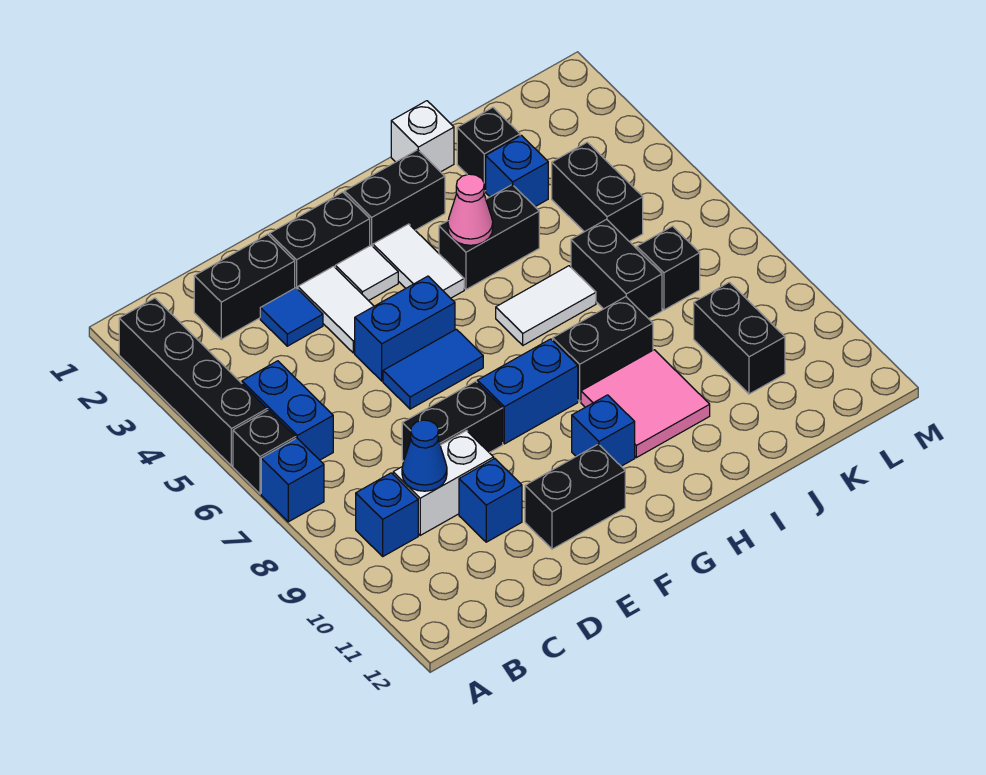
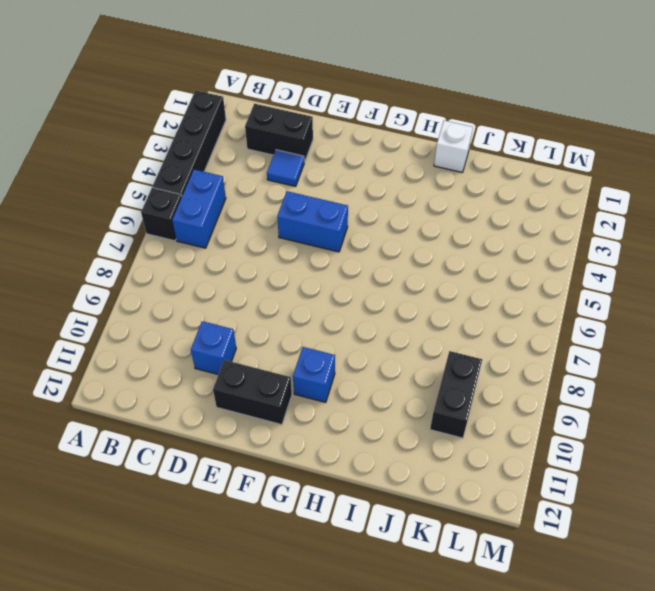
none -> blue 1x1 brick [261,438,324,522]
none -> blue 1x1 brick [356,473,418,556]
none -> white 1x2 brick [393,431,494,535]
none -> black 1x2 brick [402,381,503,461]

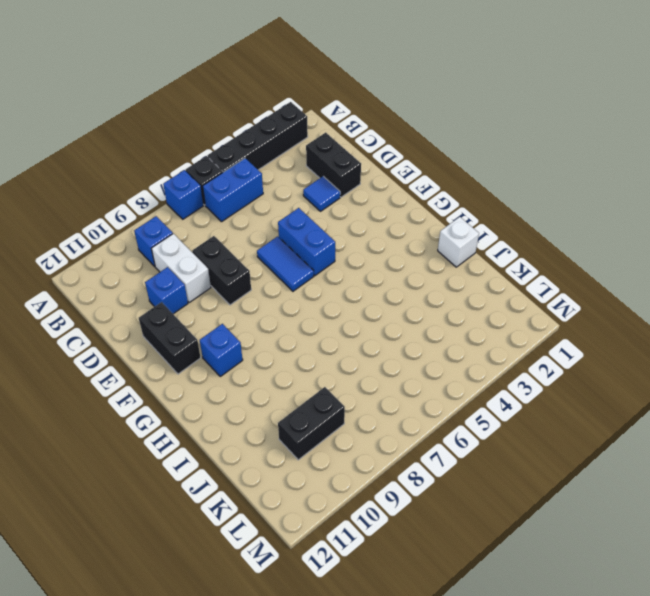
none -> black 1x2 brick [269,192,370,289]
none -> white 1x2 tile [298,266,374,353]
none -> white 1x1 tile [335,245,398,301]
none -> blue 1x2 brick [477,339,578,444]

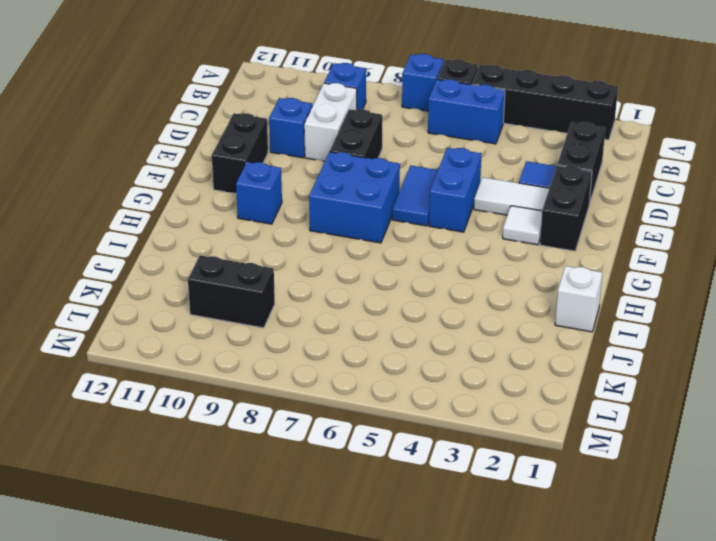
blue 2x2 brick [309,152,400,243] -> blue 1x2 brick [477,339,578,444]
none -> black 1x2 brick [345,150,445,246]
none -> white 1x2 tile [373,224,464,298]
none -> black 1x2 brick [439,185,539,289]
none -> white 1x2 tile [496,266,596,345]

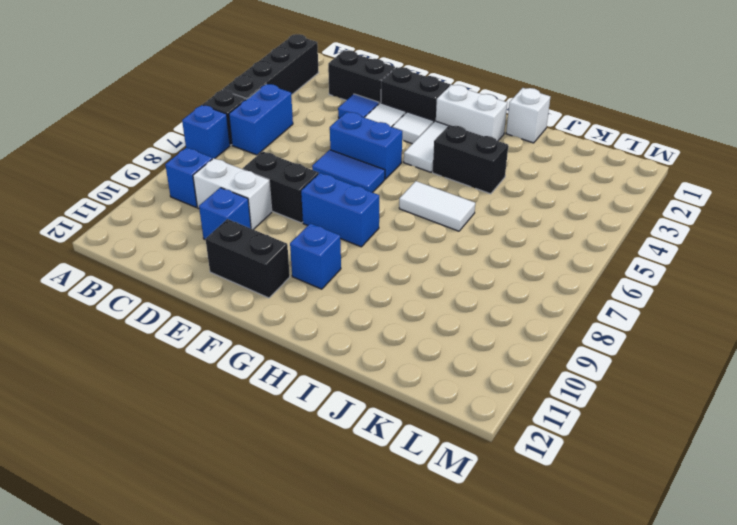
white 1x2 brick [436,85,507,141] -> black 1x2 brick [345,150,445,246]
none -> black 1x2 brick [553,297,653,401]
none -> pink 2x2 tile [581,350,710,458]
none -> black 1x1 brick [457,108,520,191]
none -> blue 1x1 brick [486,135,548,207]

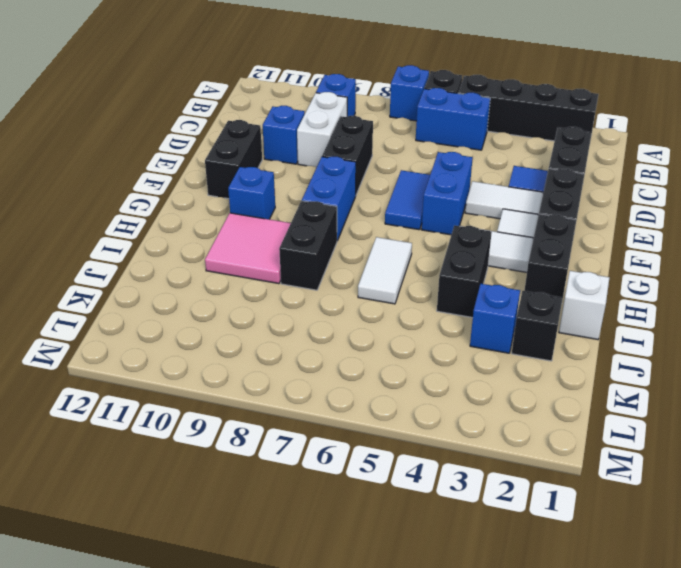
none -> black 1x2 brick [571,219,662,319]
none -> black 1x2 brick [552,142,643,242]
none -> black 1x1 brick [637,226,700,310]
none -> black 1x2 brick [694,282,785,394]

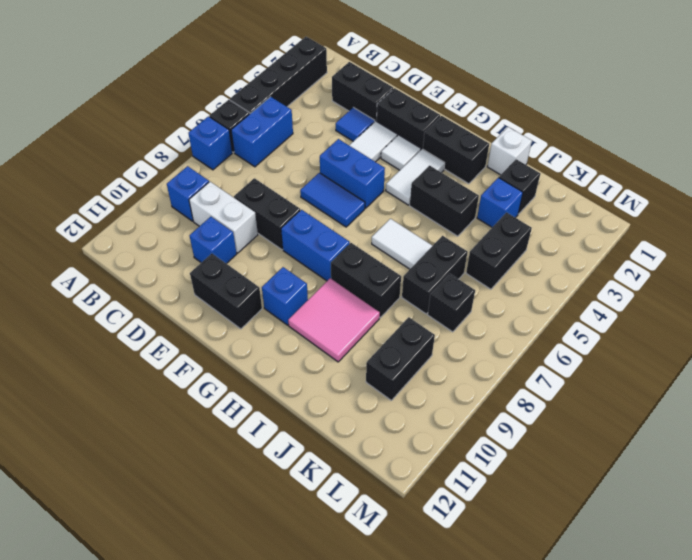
none -> blue 1x1 cone [402,420,447,491]
none -> pink 1x1 cone [448,174,493,245]

